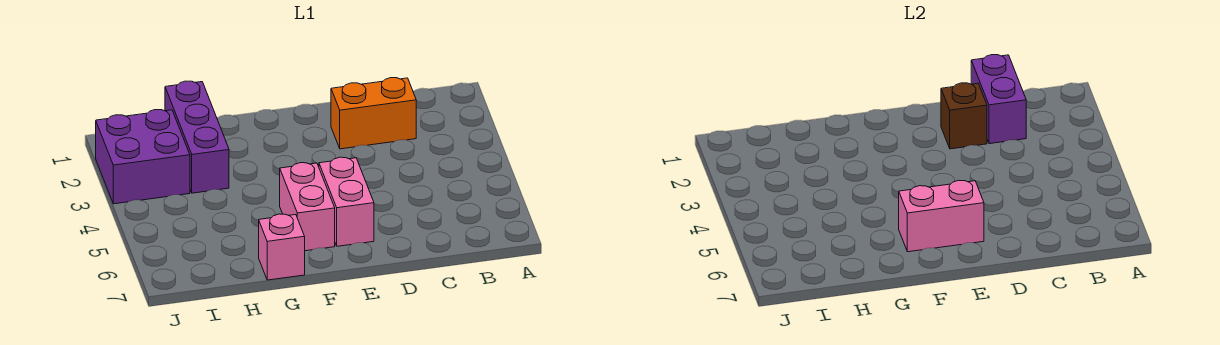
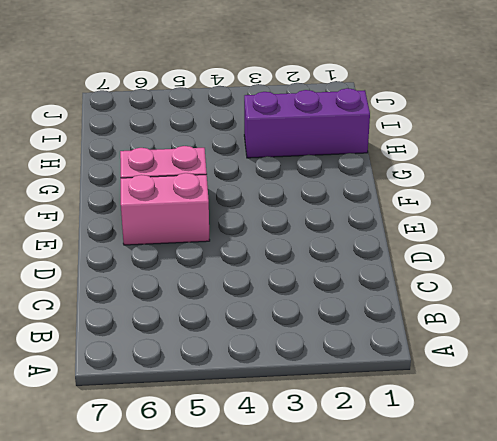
none -> orange 1x2 brick [331,78,416,149]
none -> pink 1x1 brick [259,214,305,280]

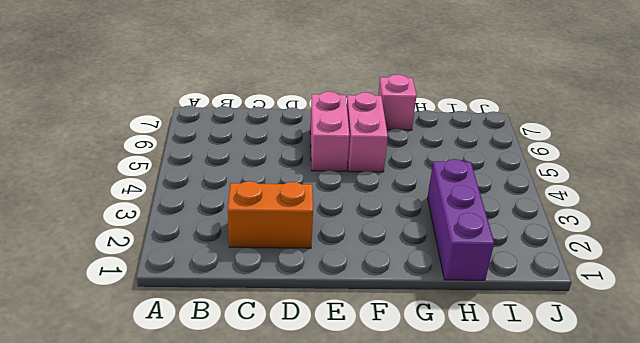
none -> purple 2x2 brick [96,110,190,204]
none -> purple 1x2 brick [971,55,1026,144]

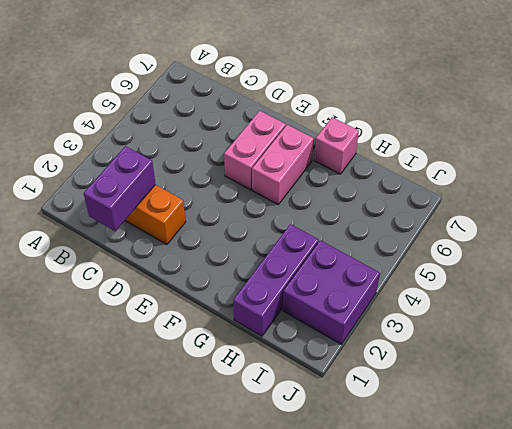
none -> brown 1x1 brick [941,83,987,149]
none -> pink 1x2 brick [899,180,984,252]

